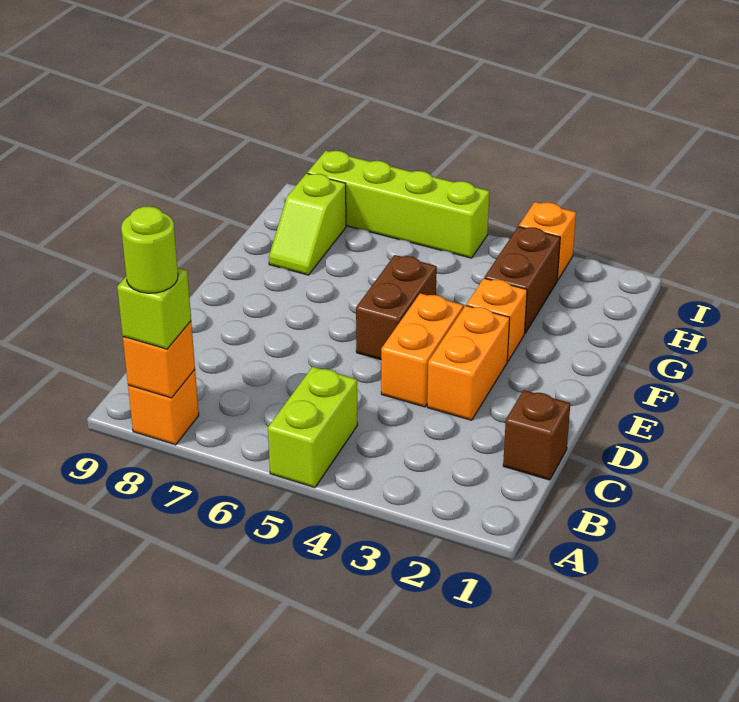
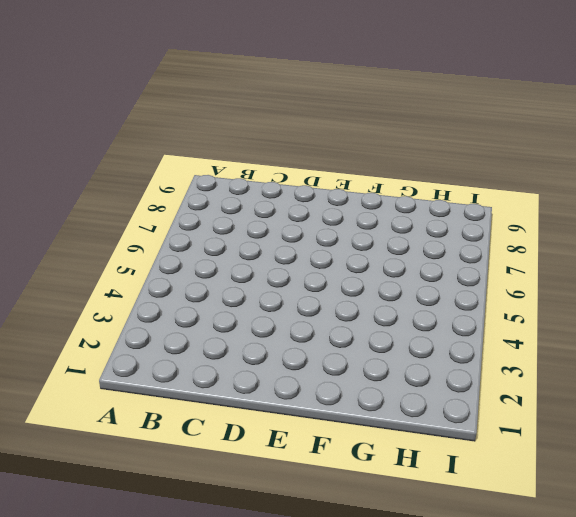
none -> lime 1x2 brick [268,367,358,488]
none -> orange 1x1 brick [128,370,199,445]
none -> brown 1x1 brick [503,390,570,480]

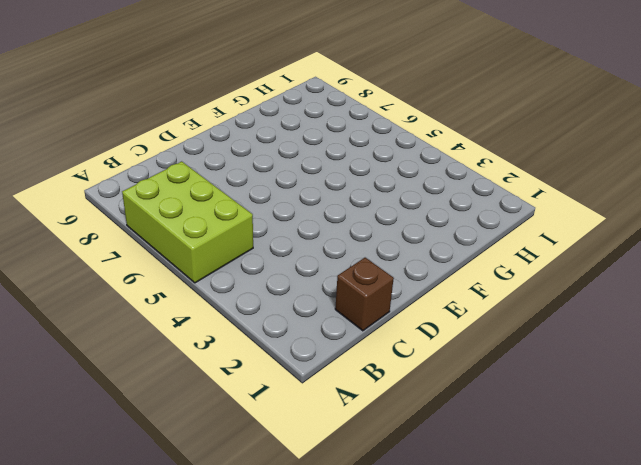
lime 2x3 brick [122,161,253,283] -> lime 1x2 brick [268,367,358,488]
none -> orange 1x1 brick [128,370,199,445]
none -> orange 1x2 brick [427,306,510,420]
none -> orange 1x2 brick [381,293,463,407]

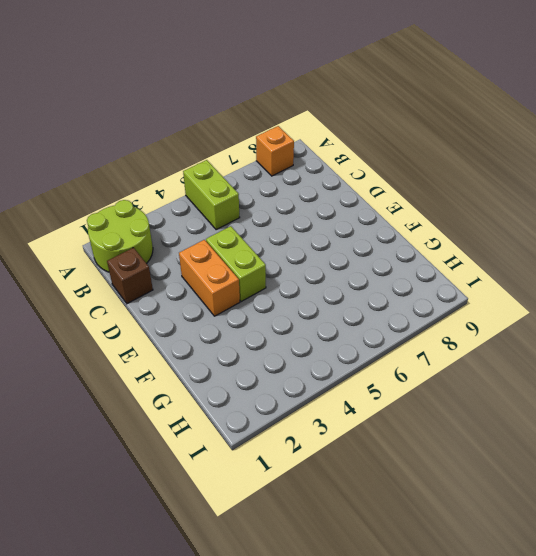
lime 2x2 round brick [87,200,153,272] -> none
lime 1x2 brick [206,226,266,302] -> orange 1x2 brick [381,293,463,407]
none -> brown 1x2 brick [356,255,437,360]
none -> orange 1x1 brick [466,278,527,361]
none -> brown 1x2 brick [485,226,560,333]

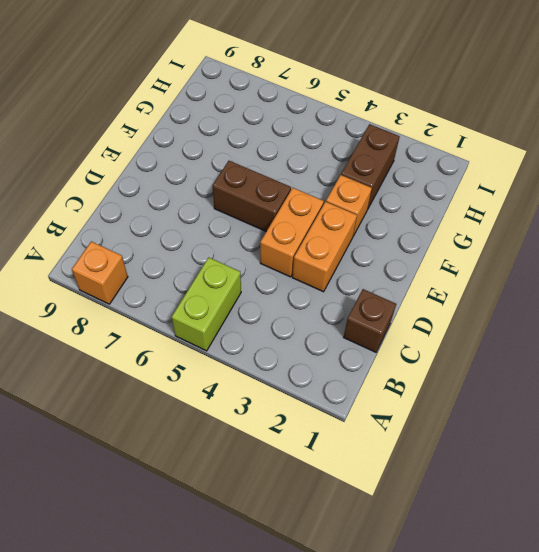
brown 1x2 brick [213,161,291,231] -> brown 1x2 brick turned to [356,255,437,360]
none -> lime 1x2 slope [269,173,346,275]
none -> orange 1x1 brick [519,202,576,280]
none -> lime 1x4 brick [307,151,489,258]

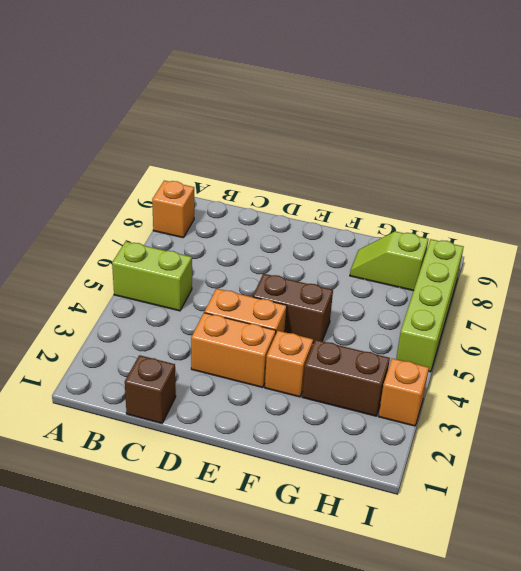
none -> orange 1x1 brick [123,321,195,398]
none -> lime 1x1 brick [117,268,191,349]
none -> lime 1x1 round brick [121,206,178,293]

